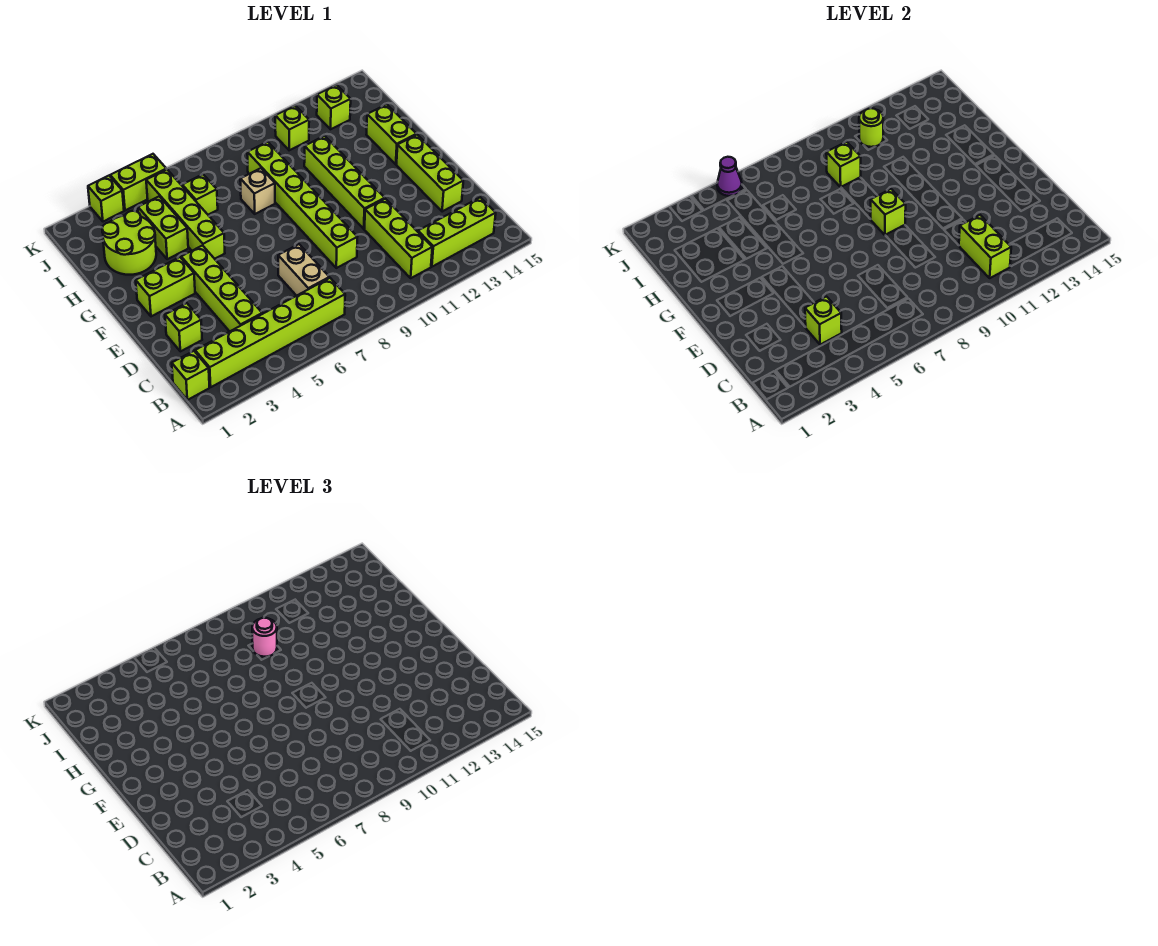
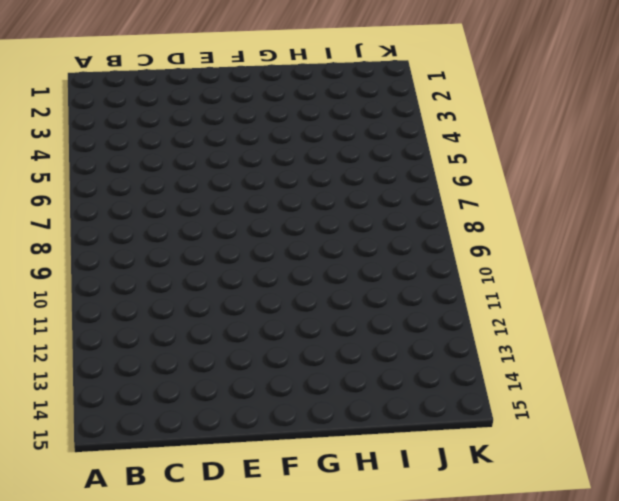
none -> lime 1x1 brick [172,351,209,400]
none -> lime 1x6 brick [195,278,345,387]
none -> lime 1x3 brick [364,199,432,278]

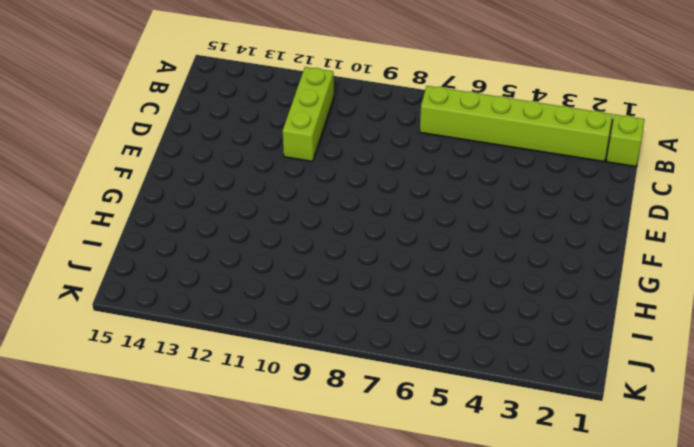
none -> lime 1x3 brick [418,197,496,267]
none -> lime 1x4 brick [181,246,262,331]
none -> tan 1x2 brick [278,244,329,296]

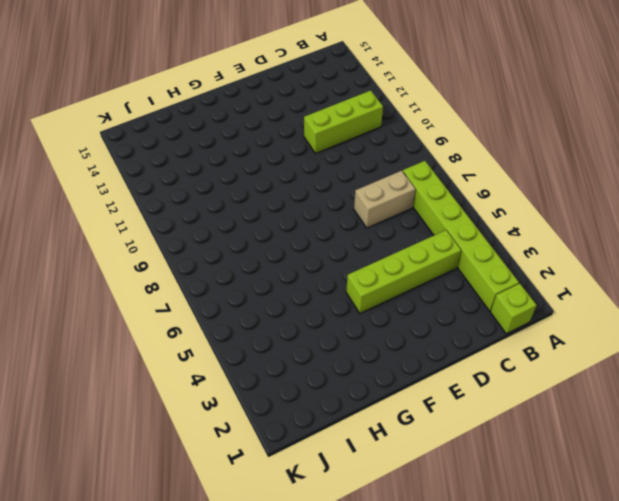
none -> lime 1x3 brick [418,197,496,267]
none -> lime 1x1 brick [165,303,202,351]
none -> lime 1x6 brick [247,142,357,268]

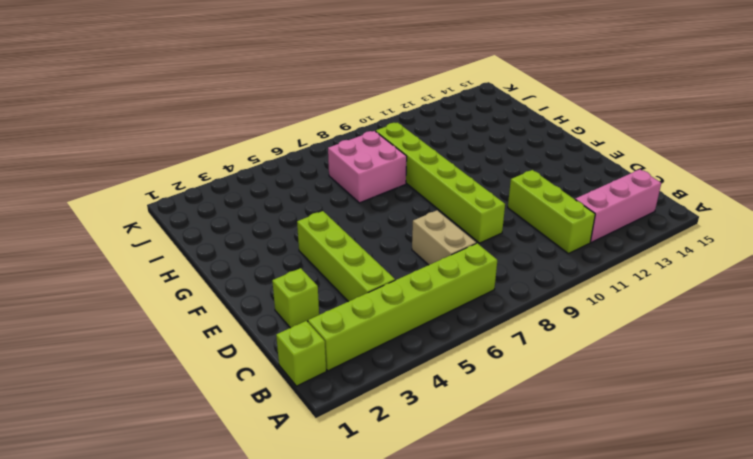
pink 1x3 brick [575,169,661,242] -> lime 1x3 brick [418,197,496,267]
pink 2x2 brick [328,131,407,203] -> tan 1x1 brick [240,168,275,214]
none -> lime 1x3 brick [397,135,463,212]
none -> lime 1x4 brick [304,136,385,229]
none -> lime 1x2 brick [136,257,195,316]

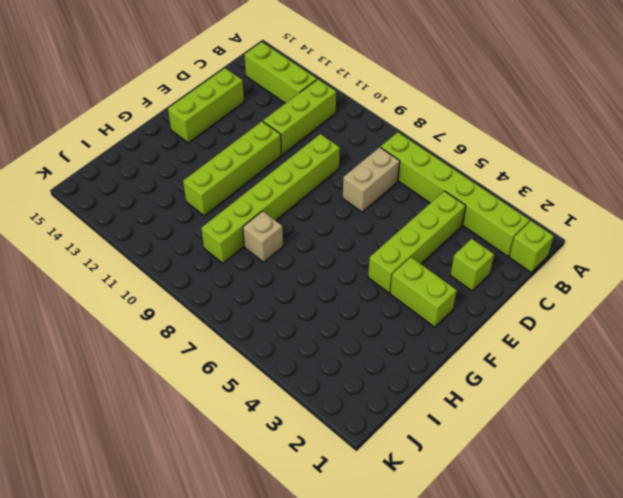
none -> lime 1x4 brick [146,169,225,259]
none -> lime 1x2 brick [366,104,416,164]
none -> lime 2x2 round brick [102,211,156,275]

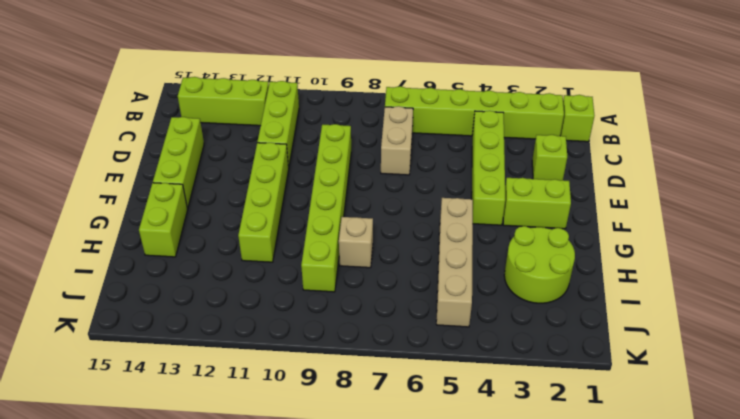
tan 1x4 brick [436,198,473,327] -> lime 1x4 brick [146,169,225,259]
none -> lime 1x2 brick [138,197,188,259]
none -> lime 1x1 brick [182,174,218,215]
none -> lime 1x1 brick [275,106,309,150]

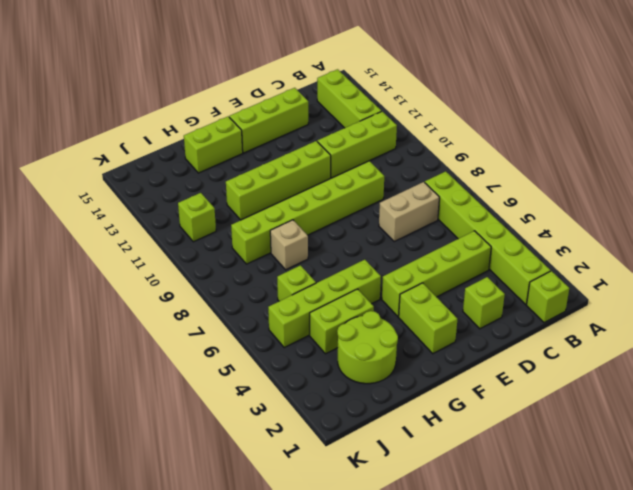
none -> lime 1x1 brick [317,85,351,129]
none -> lime 1x1 brick [88,176,124,222]
none -> lime 1x2 brick [110,154,166,210]

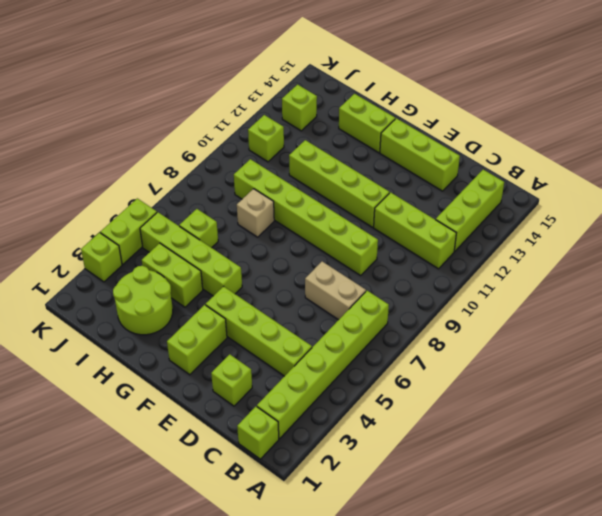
none -> lime 1x2 brick [959,215,1011,278]
none -> lime 1x1 brick [805,297,842,345]
none -> lime 1x1 brick [871,189,906,235]

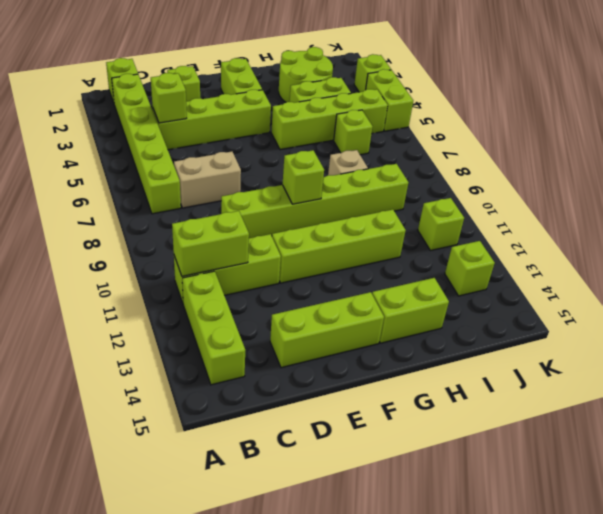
none -> lime 1x1 brick [826,142,861,187]
none -> lime 1x1 round brick [859,108,883,147]
none -> purple 1x1 cone [717,157,742,196]

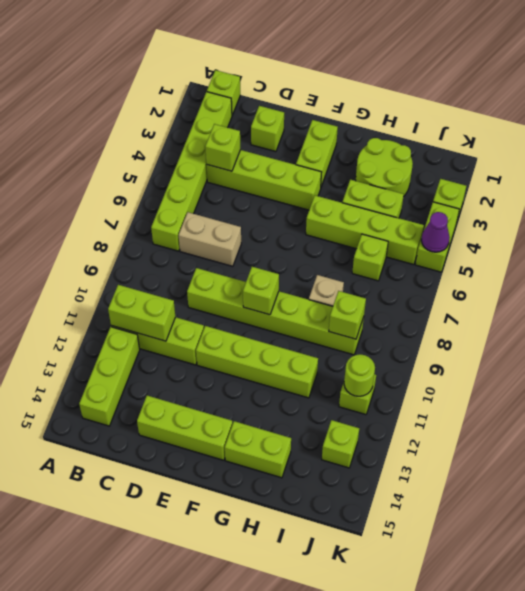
none -> pink 1x1 round brick [252,618,277,657]

